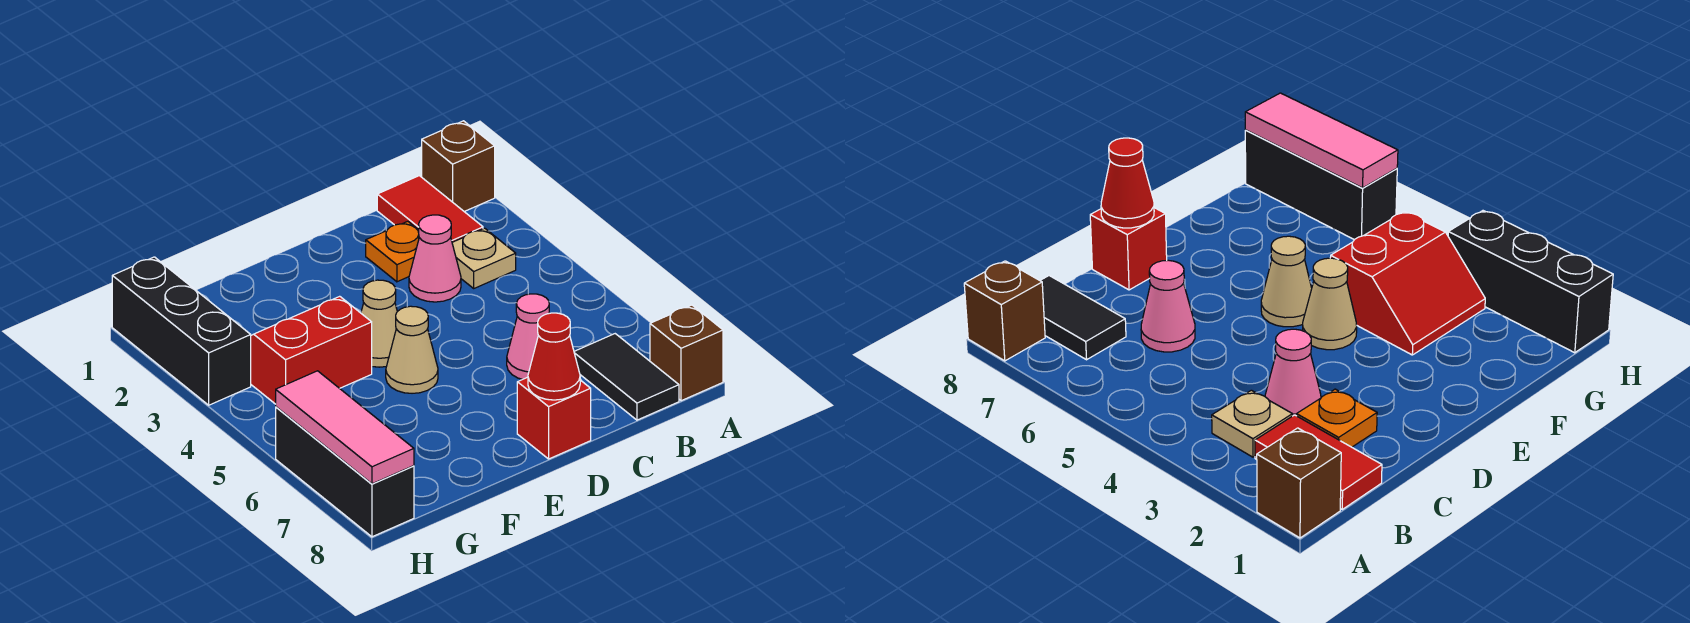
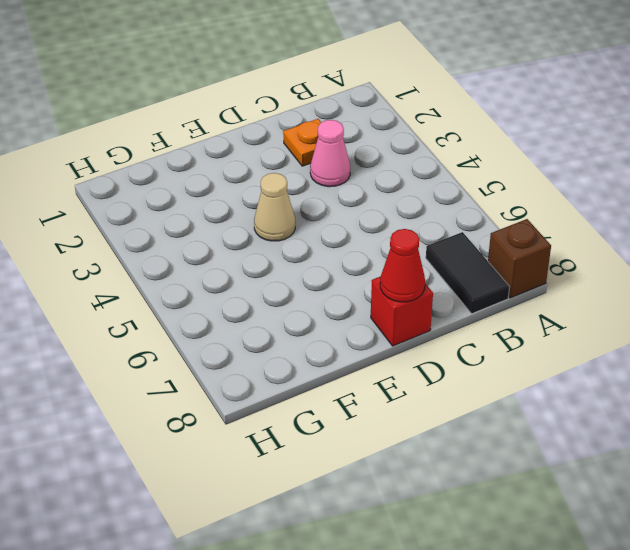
none -> brown 1x1 brick [422,121,495,212]
none -> red 1x2 tile [377,176,483,242]
none -> tan 1x1 plate [452,228,516,288]

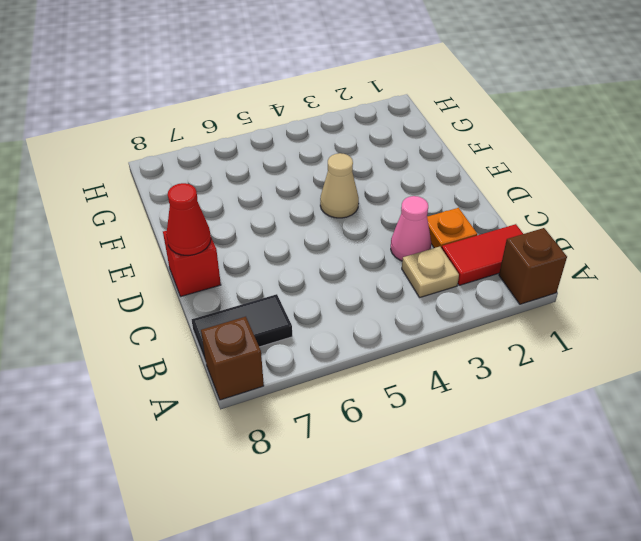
none -> pink 1x1 cone [507,294,549,379]
none -> tan 1x1 cone [386,306,438,393]
none -> red 2x2 slope [251,296,372,404]

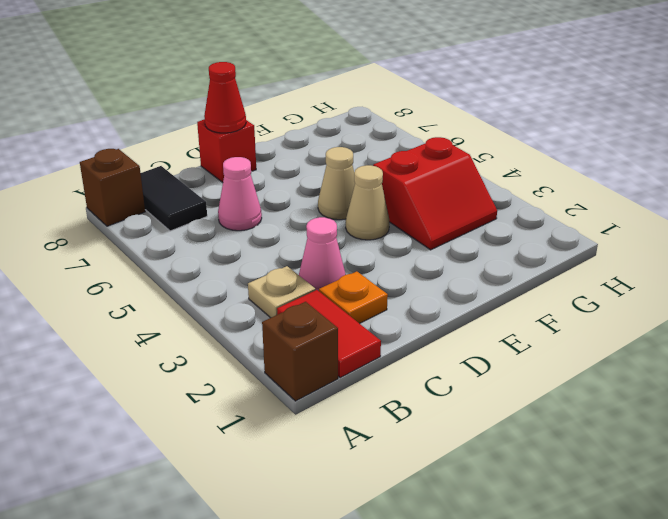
none -> black 1x3 brick [112,257,251,405]
none -> black 1x3 brick [276,407,414,537]
none -> pink 1x3 tile [276,371,414,484]

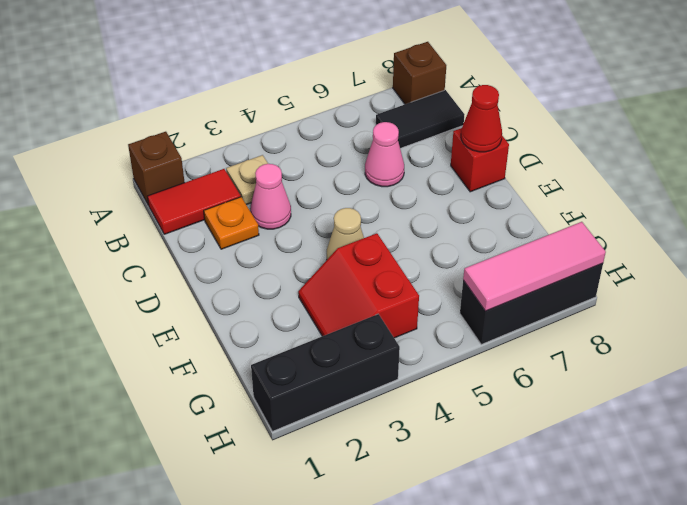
none -> tan 1x1 cone [386,306,438,393]

